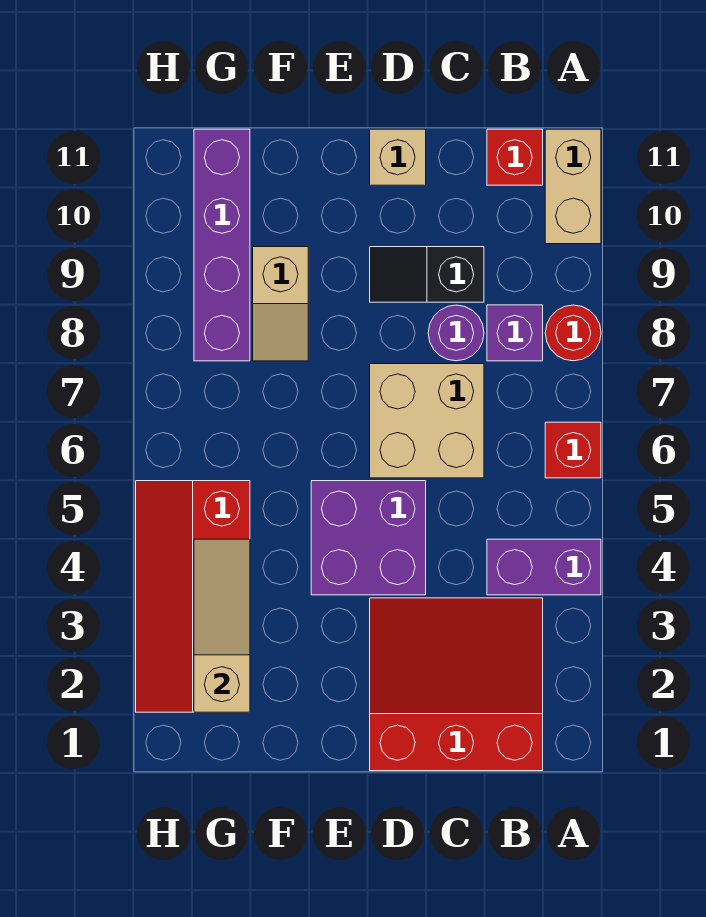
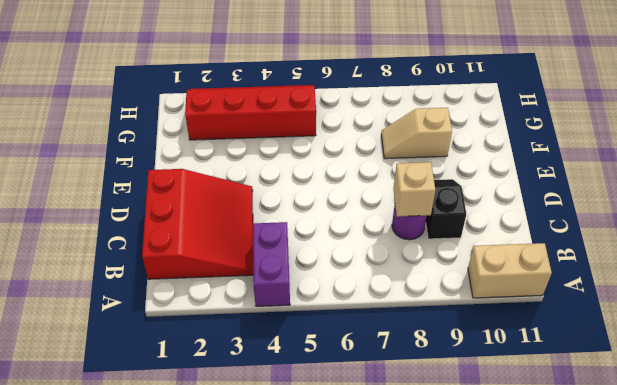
tan 1x1 brick [393,162,435,217] -> tan 1x1 brick moved to [370,129,426,185]
none -> red 1x1 brick [545,422,601,478]
none -> red 1x1 round brick [545,305,601,361]
none -> purple 1x1 brick [487,305,543,361]

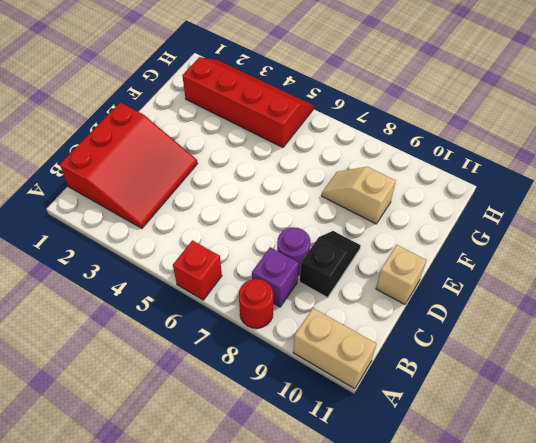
none -> purple 1x2 brick [487,539,601,595]
none -> red 1x1 brick [487,129,543,185]
none -> tan 2x2 brick [370,364,484,478]

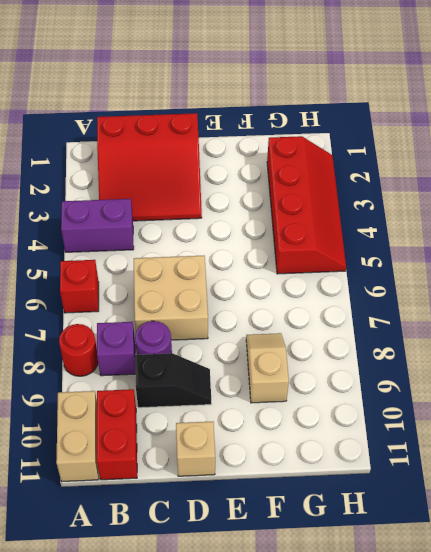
red 1x2 brick [97,389,137,480] -> red 1x1 brick [487,129,543,185]
none -> purple 2x2 brick [311,481,426,595]
none -> purple 1x4 brick [194,129,250,361]
none -> tan 1x3 slope [194,539,250,712]

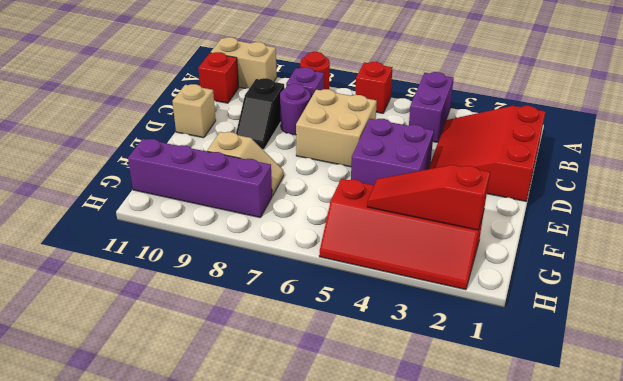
red 1x3 slope [367,165,490,230] -> tan 1x3 slope [194,539,250,712]

